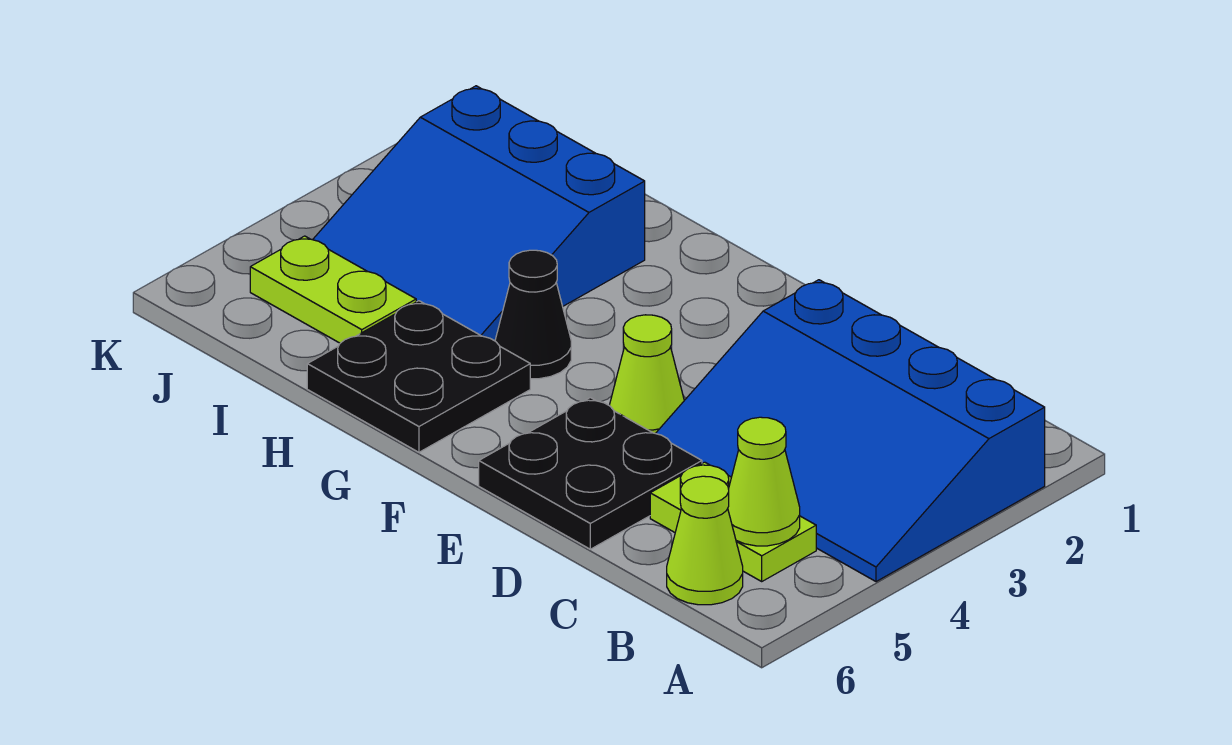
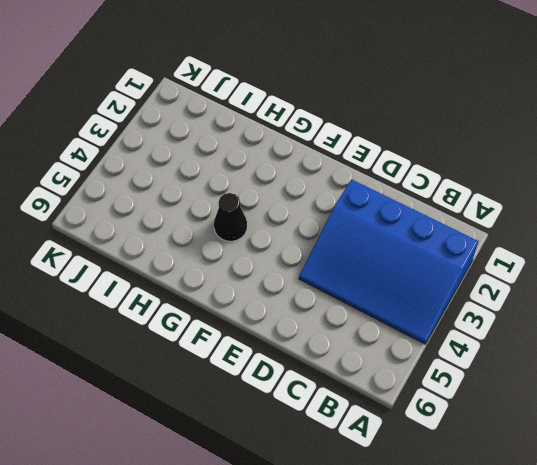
none -> lime 1x2 plate [650,462,816,581]
none -> lime 1x1 cone [667,476,743,605]

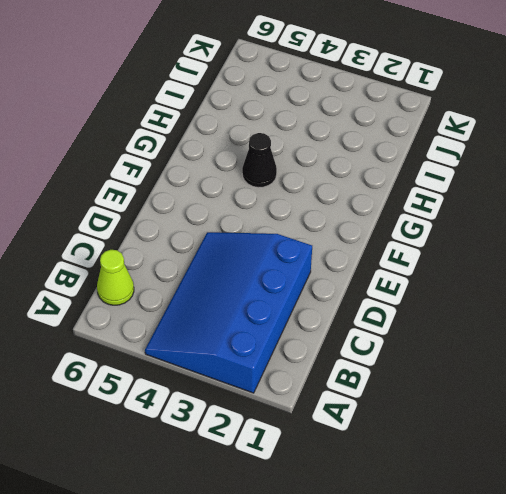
none -> lime 1x2 plate [650,462,816,581]
none -> black 2x2 plate [479,398,702,549]

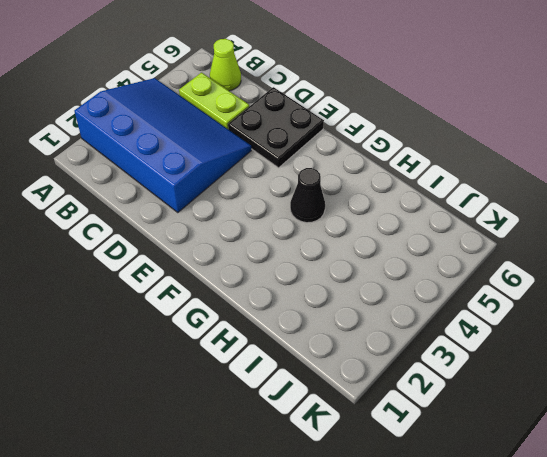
none -> lime 1x1 cone [610,315,684,433]
none -> black 2x2 plate [307,301,530,452]

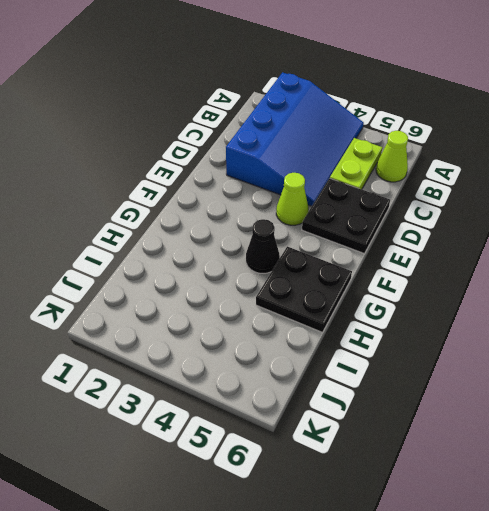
none -> blue 3x3 slope [313,86,645,341]
none -> lime 1x2 plate [250,236,416,343]

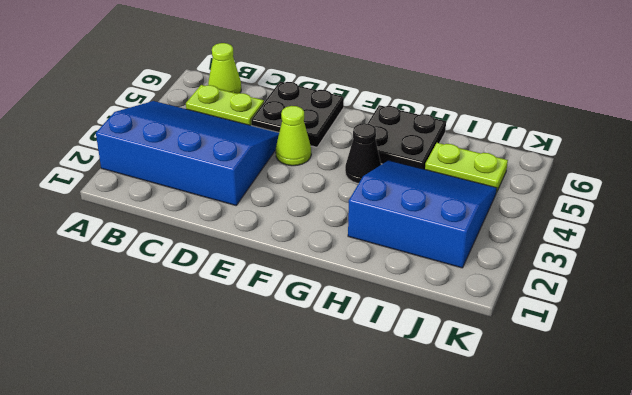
none -> lime 1x1 cone [728,417,800,546]

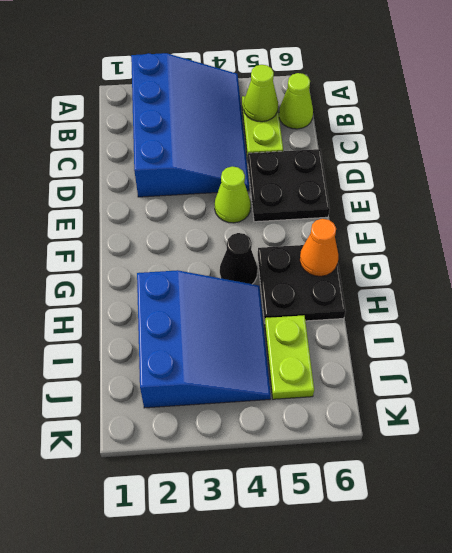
orange 1x1 cone [300,219,338,276] -> none

